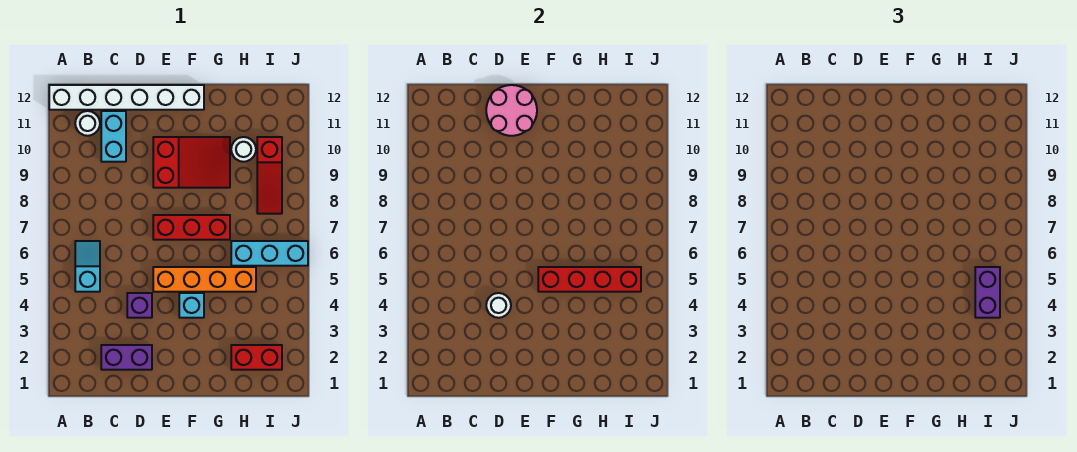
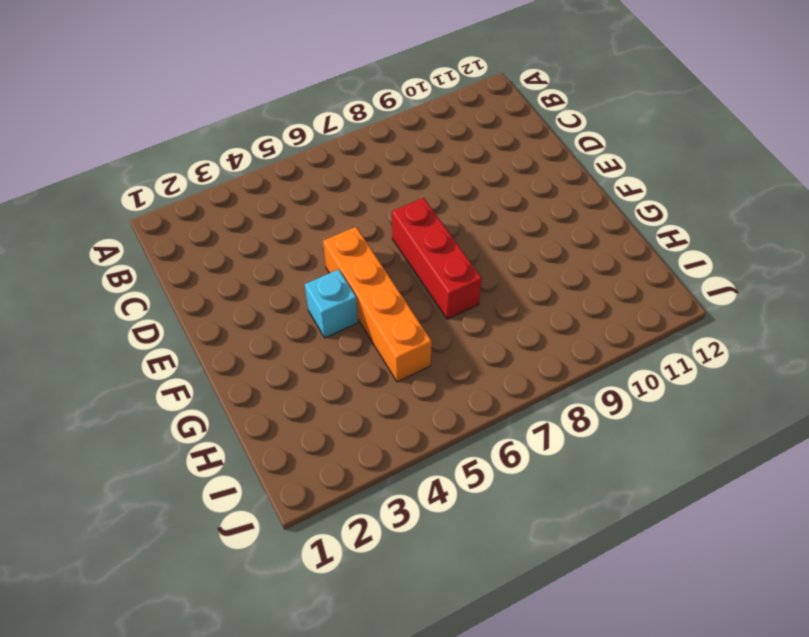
none -> white 1x6 brick [49,85,204,110]
none -> cyan 1x2 slope [75,241,100,292]
none -> white 1x1 round brick [75,111,100,136]

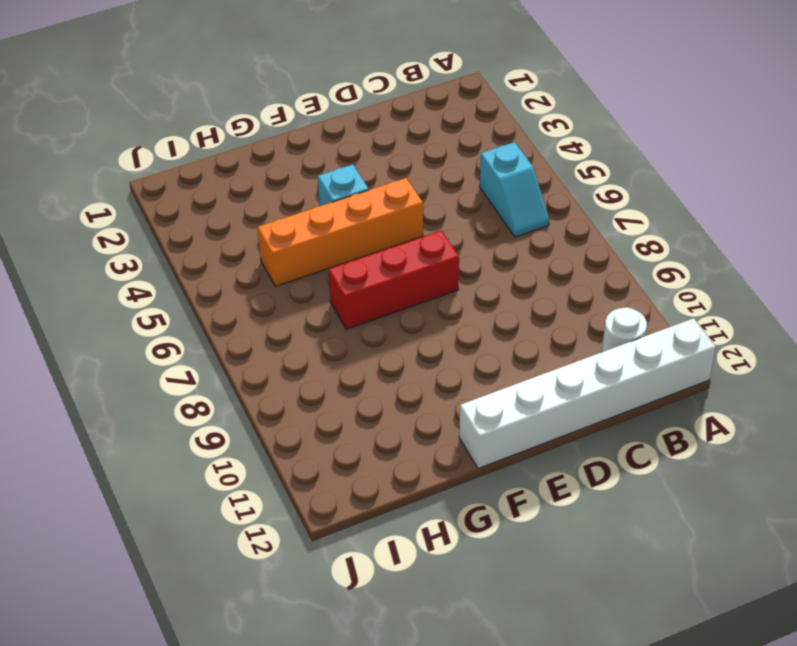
none -> purple 1x2 brick [101,345,152,370]
none -> cyan 1x2 brick [101,111,126,162]
none -> purple 1x1 brick [127,293,152,318]

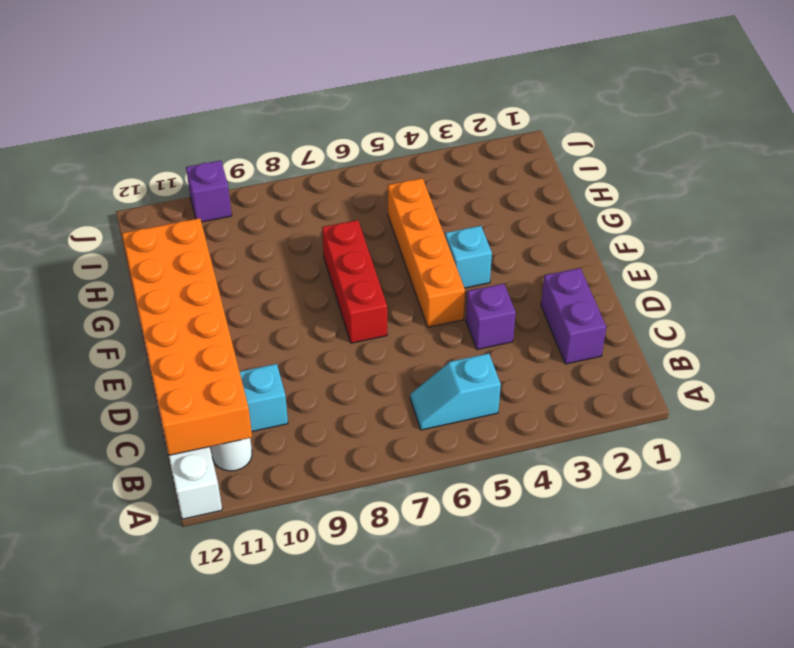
orange 2x6 brick [122,218,252,455] -> pink 2x2 round brick [486,85,537,136]
purple 1x1 brick [186,160,232,222] -> none
none -> red 2x3 slope [153,137,230,188]
none -> red 1x2 brick [231,345,282,370]
none -> cyan 1x3 brick [231,241,308,266]

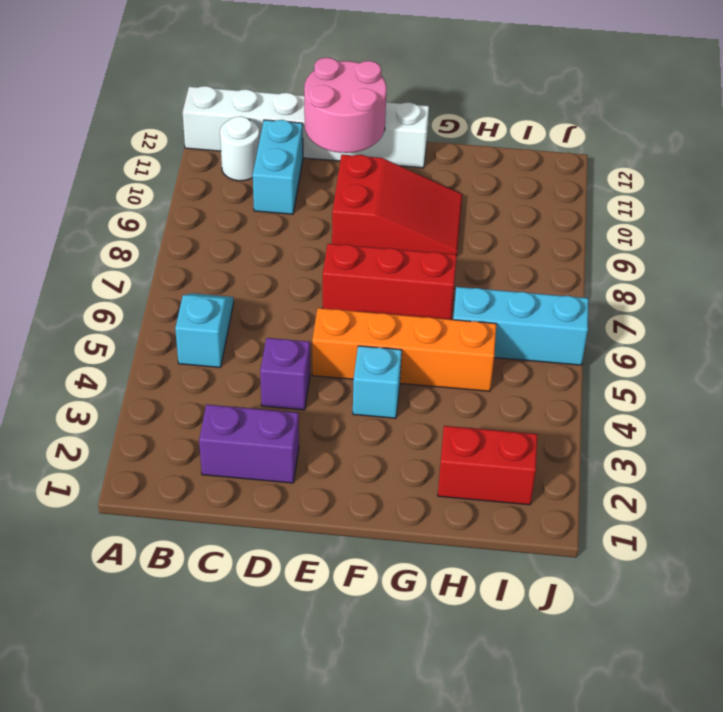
none -> white 1x1 round brick [231,137,256,162]
none -> red 1x3 slope [257,137,282,214]
none -> white 1x1 round brick [486,293,511,318]

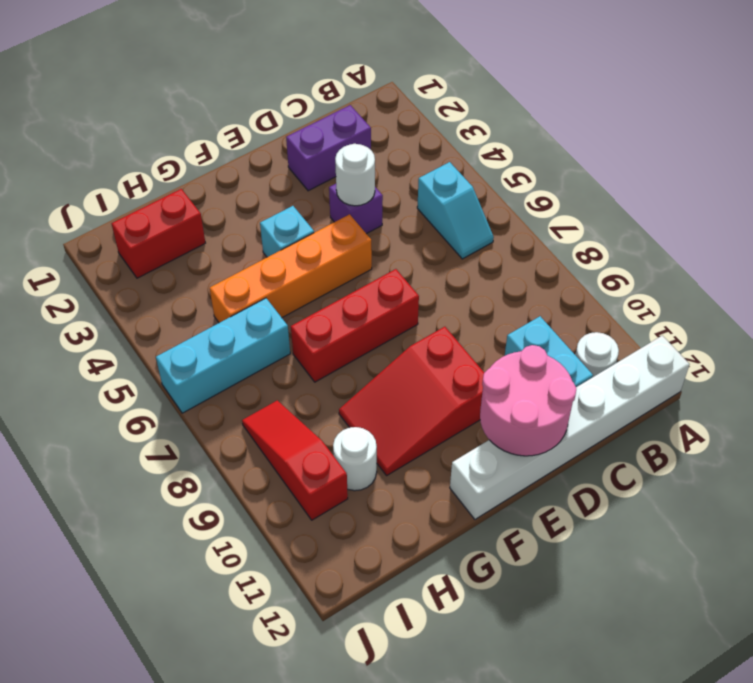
none -> red 1x4 brick [538,267,641,292]
none -> purple 1x2 brick [975,267,1000,318]

